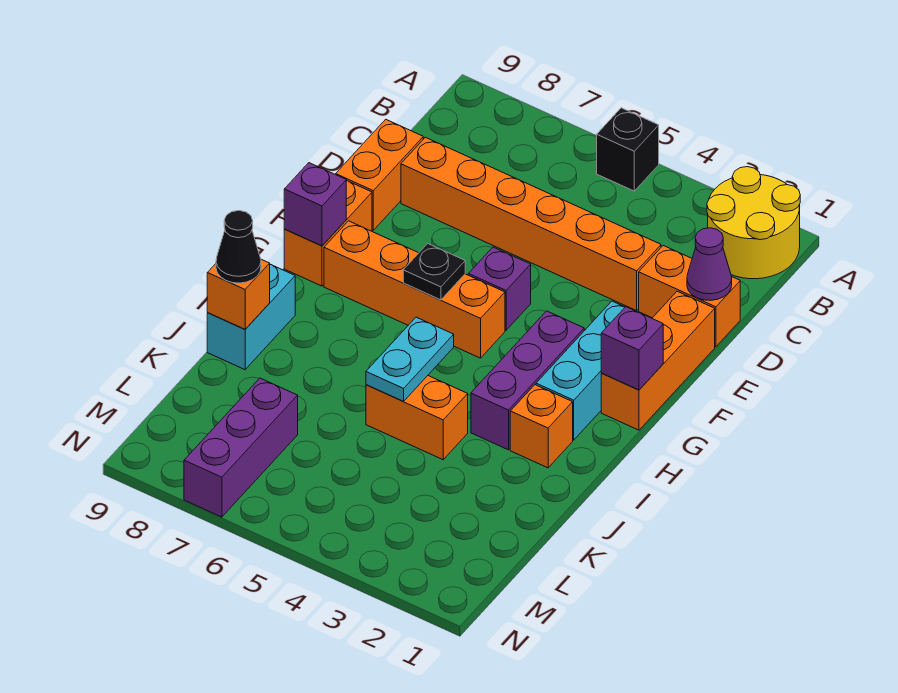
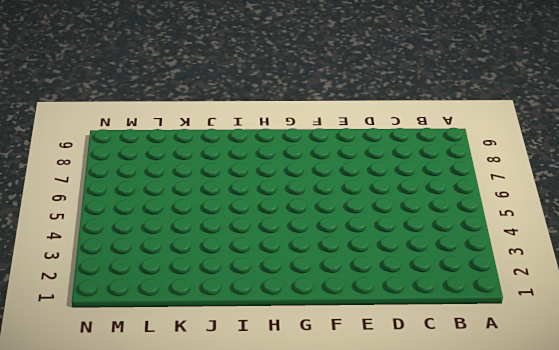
none -> yellow 2x2 round brick [707,167,800,279]
none -> black 1x1 brick [597,108,659,191]
none -> orange 1x2 brick [639,246,740,347]

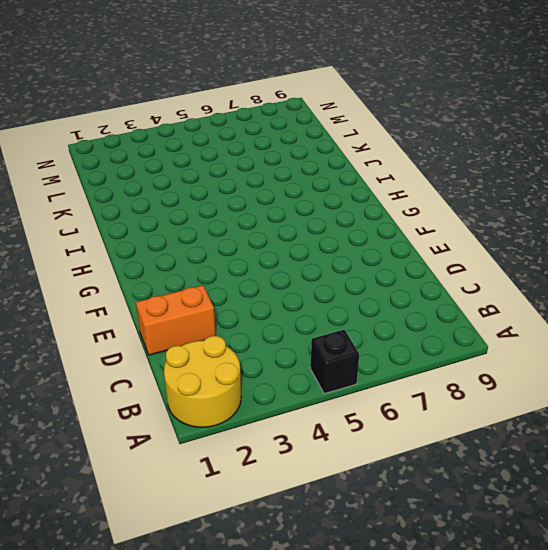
none -> orange 1x6 brick [401,137,661,311]
none -> orange 1x2 brick [336,119,423,230]
none -> orange 1x3 brick [601,291,715,430]

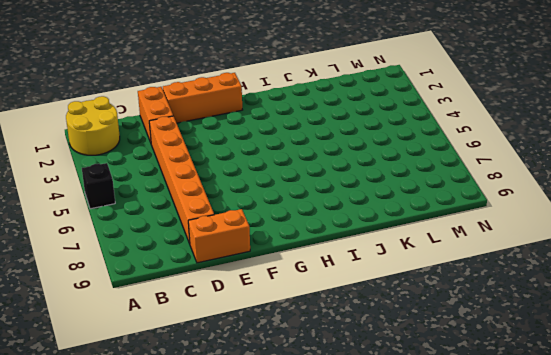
none -> cyan 1x3 brick [536,301,625,440]
none -> purple 1x1 brick [468,247,531,330]
none -> orange 1x2 brick [284,181,372,286]

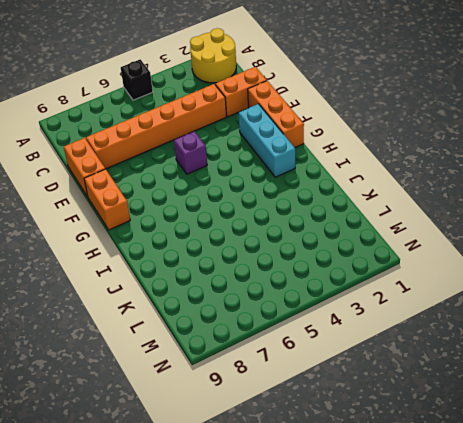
none -> purple 1x3 brick [471,311,584,450]
none -> orange 1x4 brick [324,221,505,358]
none -> orange 1x1 brick [510,385,573,468]

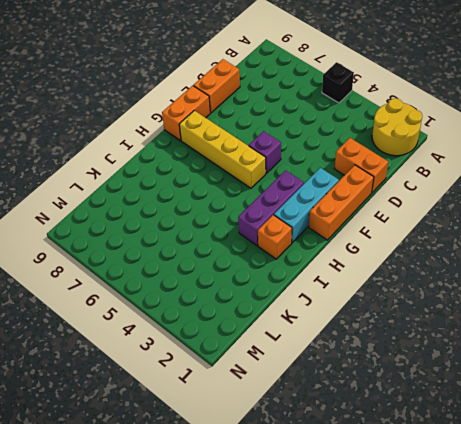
yellow 1x4 brick [179,111,266,188] -> orange 1x4 brick [324,221,505,358]
none -> orange 1x6 brick [401,137,661,311]
none -> cyan 1x2 brick [207,265,295,370]
none -> orange 1x2 brick [366,376,468,460]

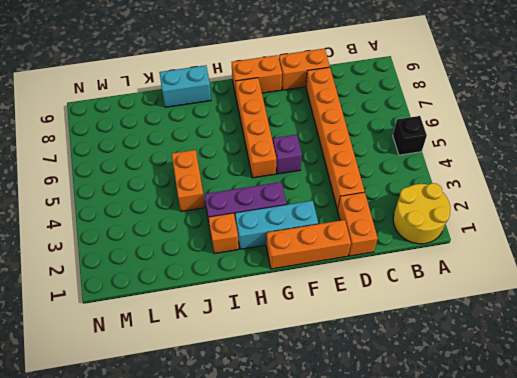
none -> purple 1x3 brick [184,378,298,517]
none -> purple 1x1 cone [687,228,732,300]
none -> purple 1x1 brick [601,307,663,390]

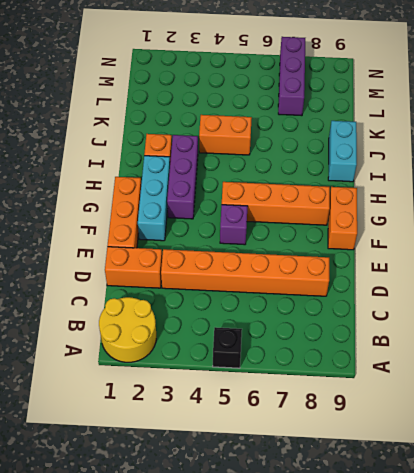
none -> orange 1x2 brick [336,119,423,230]
none -> purple 1x1 cone [687,228,732,300]
none -> purple 1x1 brick [601,307,663,390]

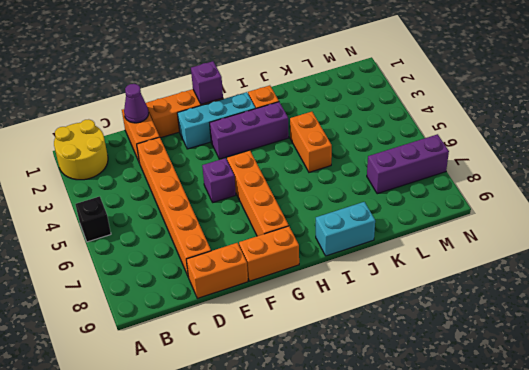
none -> black 1x1 plate [403,244,465,300]
none -> purple 1x1 brick [284,163,346,246]
none -> cyan 1x2 plate [366,317,454,401]

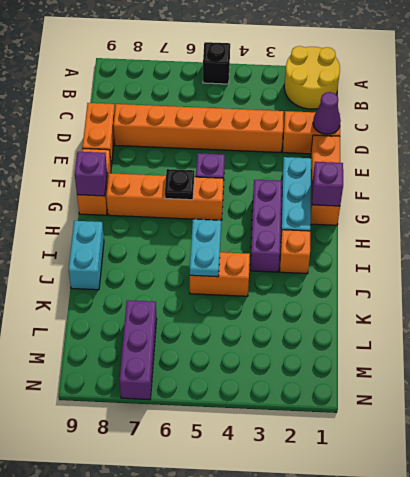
none -> orange 1x1 brick [207,259,270,329]
none -> black 1x1 cone [216,211,261,283]

